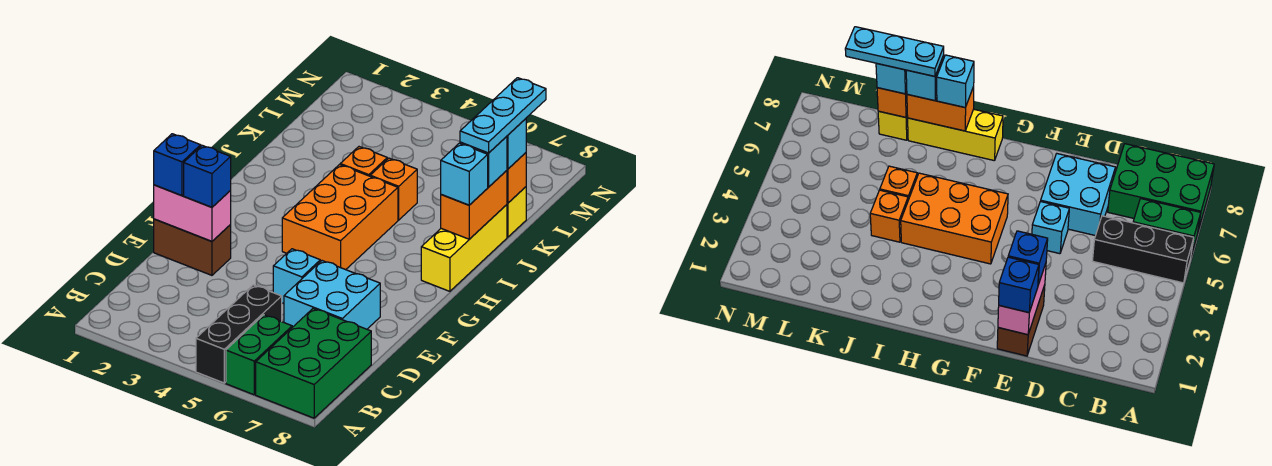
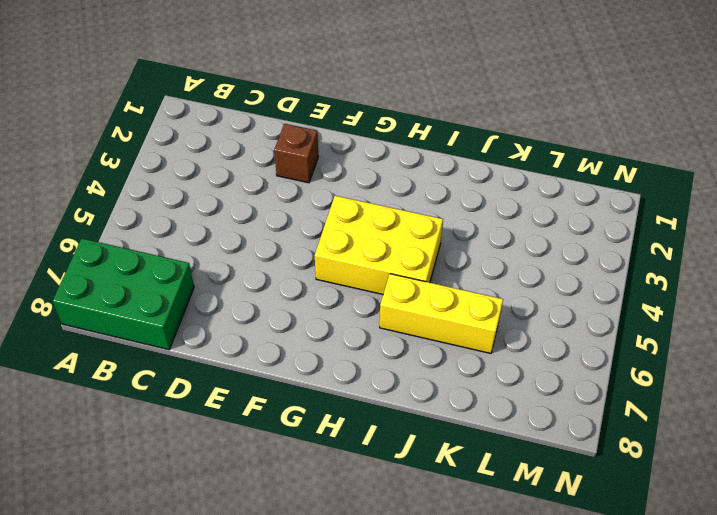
brown 1x1 brick [274,124,318,183] -> brown 1x2 brick [154,219,231,275]
yellow 2x3 brick [315,196,443,294] -> orange 2x3 brick [282,165,398,270]
yellow 1x3 brick [380,274,503,353] -> yellow 1x3 brick moved to [421,205,507,291]
none -> black 1x3 brick [196,285,282,383]
none -> green 1x2 brick [226,315,292,395]
none -> cyan 2x2 brick [284,261,380,329]

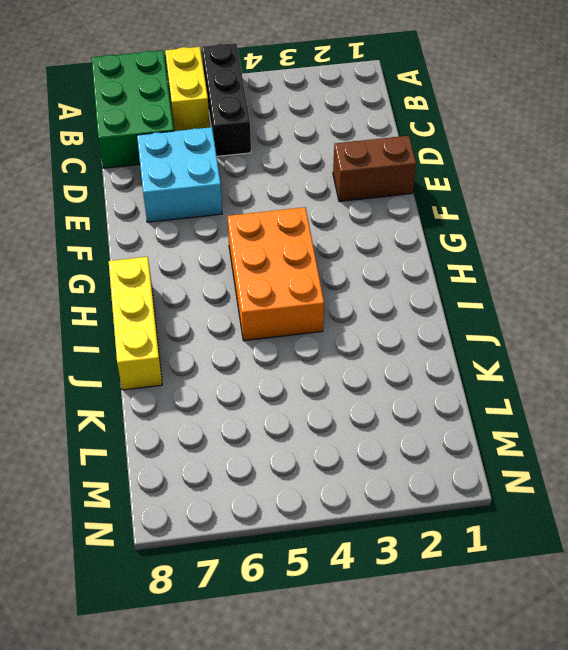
yellow 1x2 brick [165,47,210,131] -> green 1x2 brick [226,315,292,395]
none -> cyan 1x1 brick [273,249,320,304]
none -> orange 1x1 brick [340,147,387,176]
none -> orange 1x1 brick [370,158,417,220]

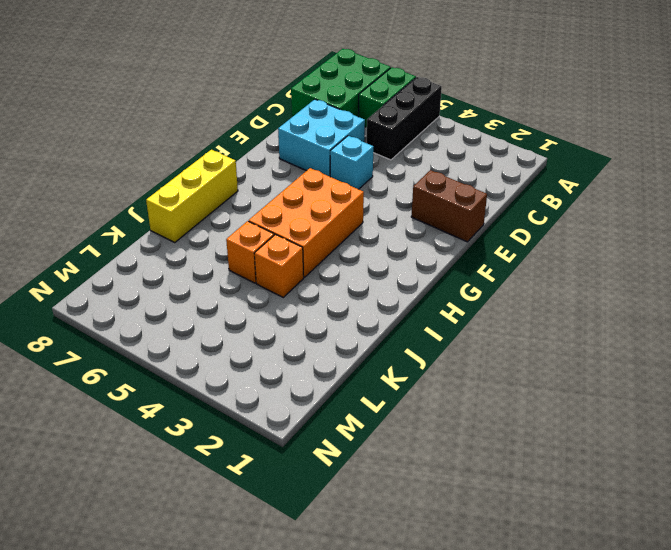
none -> yellow 1x1 brick [507,187,526,237]
none -> pink 1x2 brick [154,185,231,241]
none -> orange 1x2 brick [441,171,507,239]

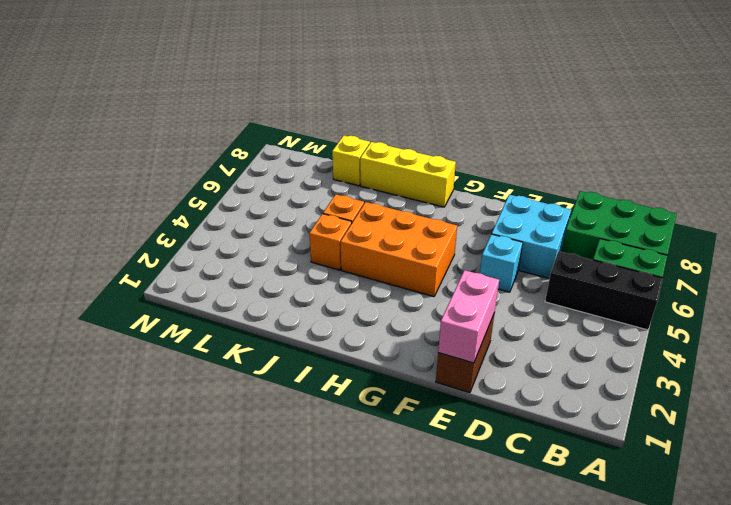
none -> orange 1x2 brick [441,171,507,239]
none -> orange 1x1 brick [507,153,526,203]
none -> blue 1x1 brick [154,134,201,196]

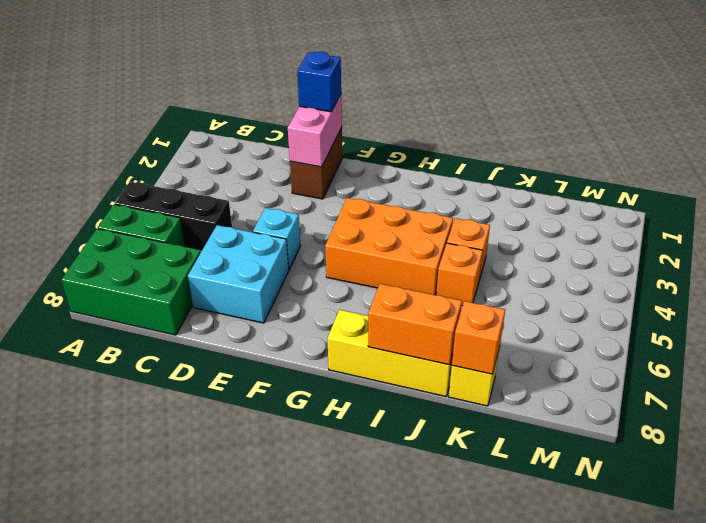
none -> blue 1x1 brick [184,145,231,207]
none -> cyan 1x1 brick [441,143,488,205]
none -> cyan 1x1 brick [460,136,507,187]

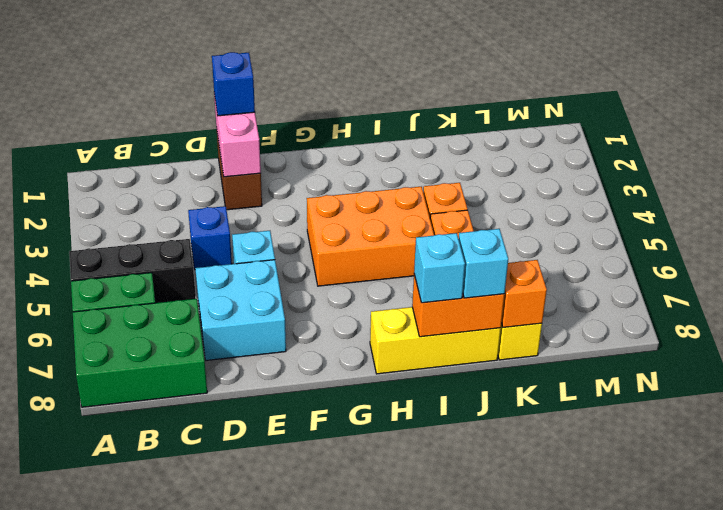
blue 1x1 brick [188,206,232,269] -> blue 1x1 brick moved to [184,145,231,207]
none -> cyan 1x1 brick [507,119,526,169]
none -> cyan 1x3 plate [460,78,546,153]

